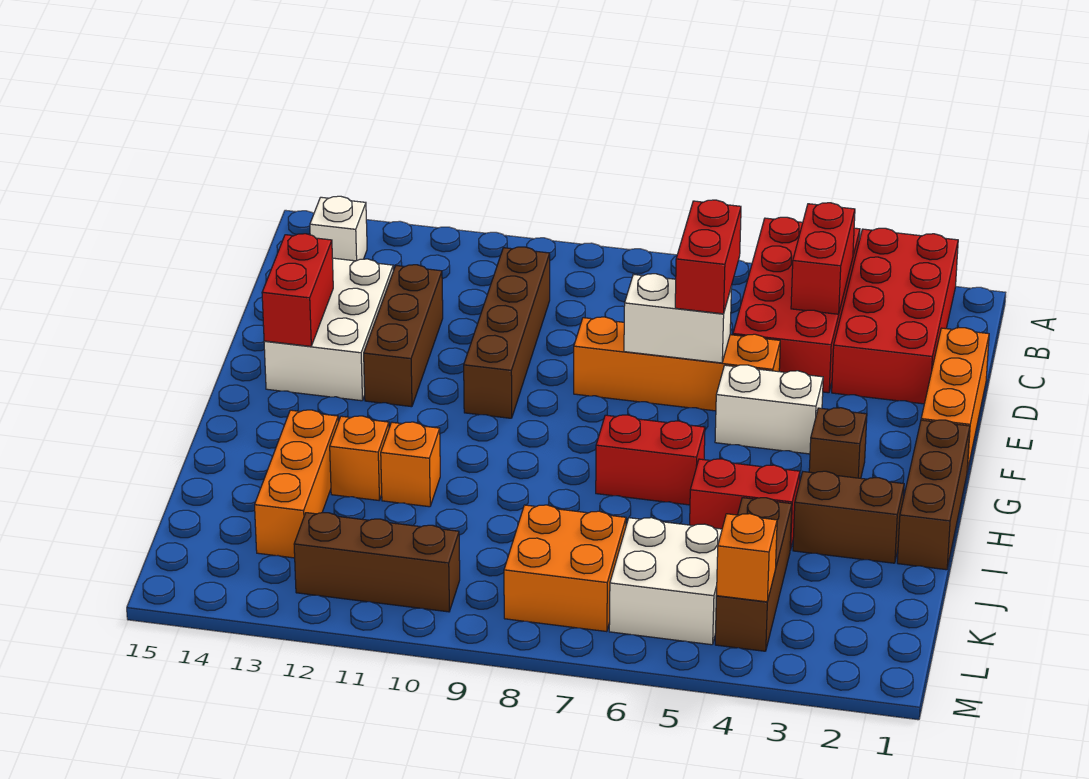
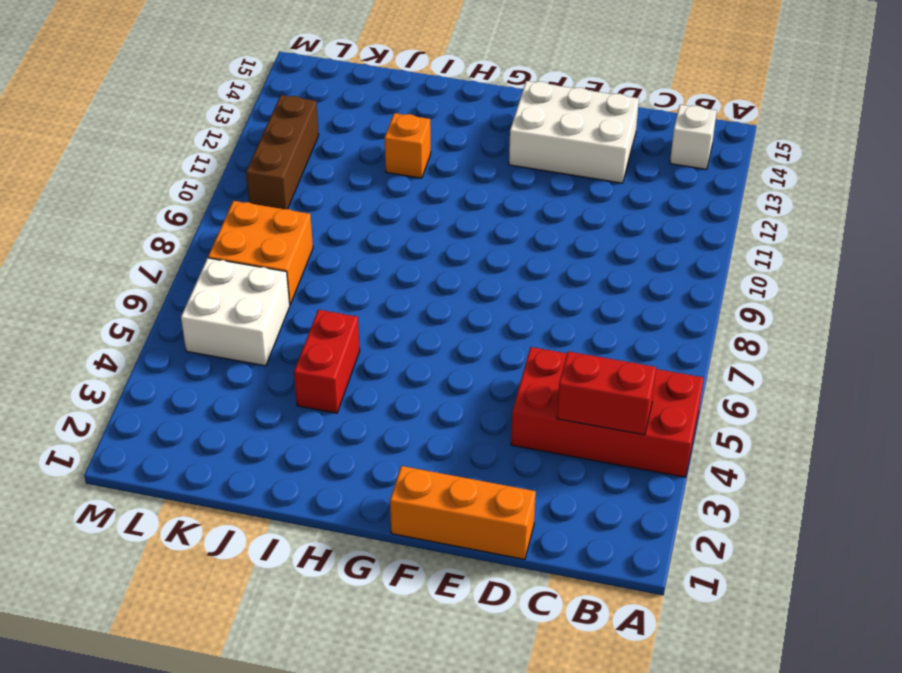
none -> red 2x4 brick [832,228,958,404]
none -> brown 1x4 brick [464,247,550,418]
none -> brown 1x3 brick [364,265,443,407]

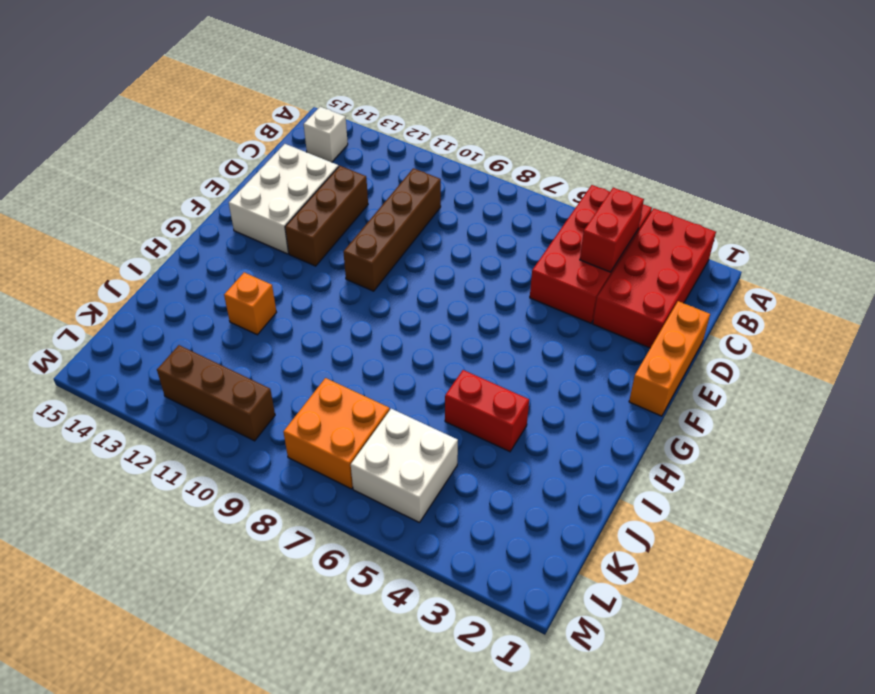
none -> orange 1x4 brick [574,317,780,411]
none -> white 1x2 brick [715,365,823,454]
none -> brown 1x3 brick [897,420,970,570]

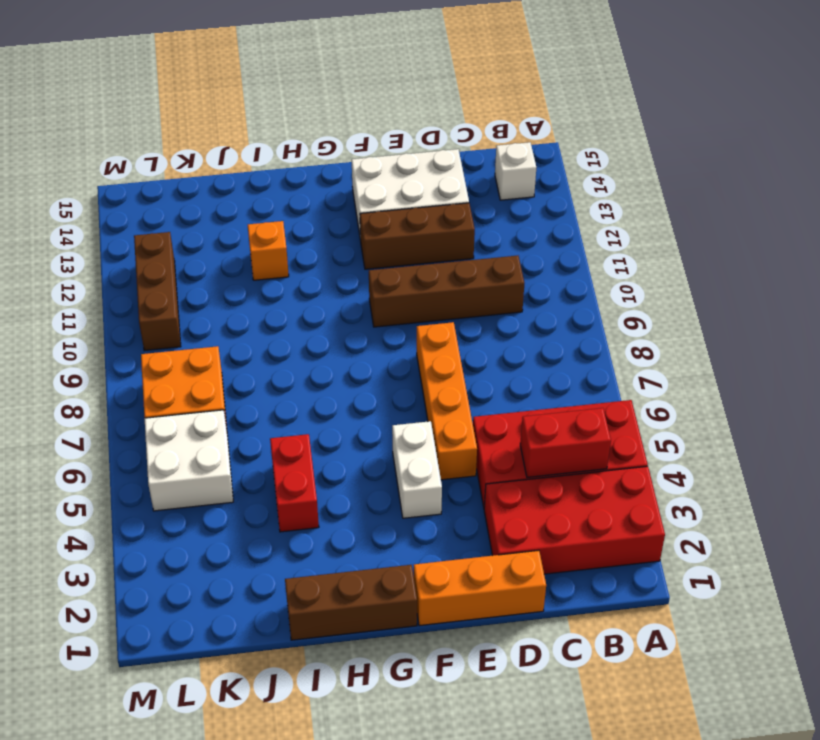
none -> brown 1x1 brick [809,408,867,478]
none -> red 1x2 brick [596,415,705,505]
none -> brown 1x2 brick [793,471,904,563]

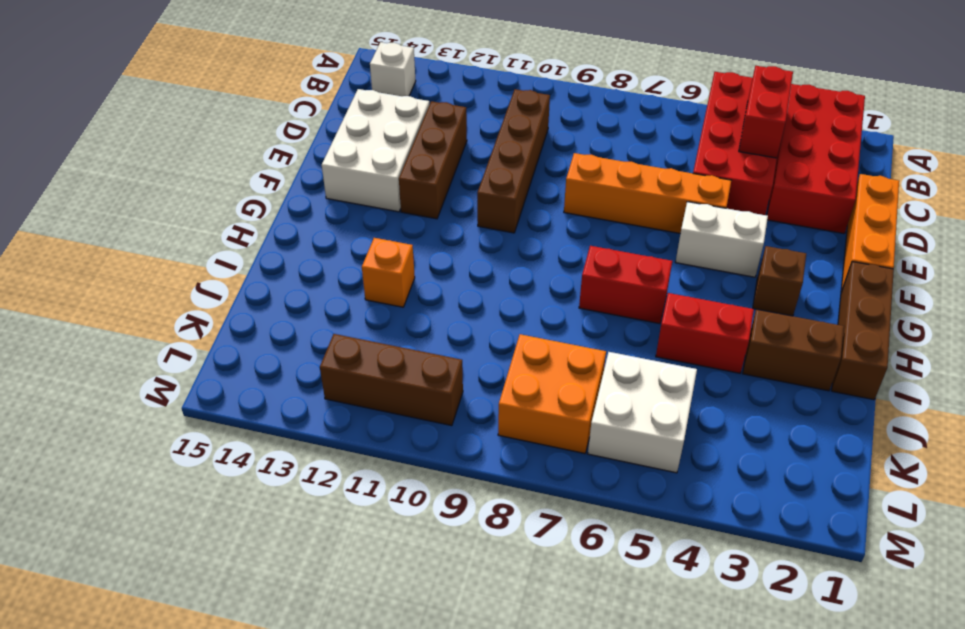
none -> orange 1x1 brick [381,422,440,507]
none -> orange 1x3 brick [255,410,338,558]
none -> brown 1x3 brick [715,498,792,651]

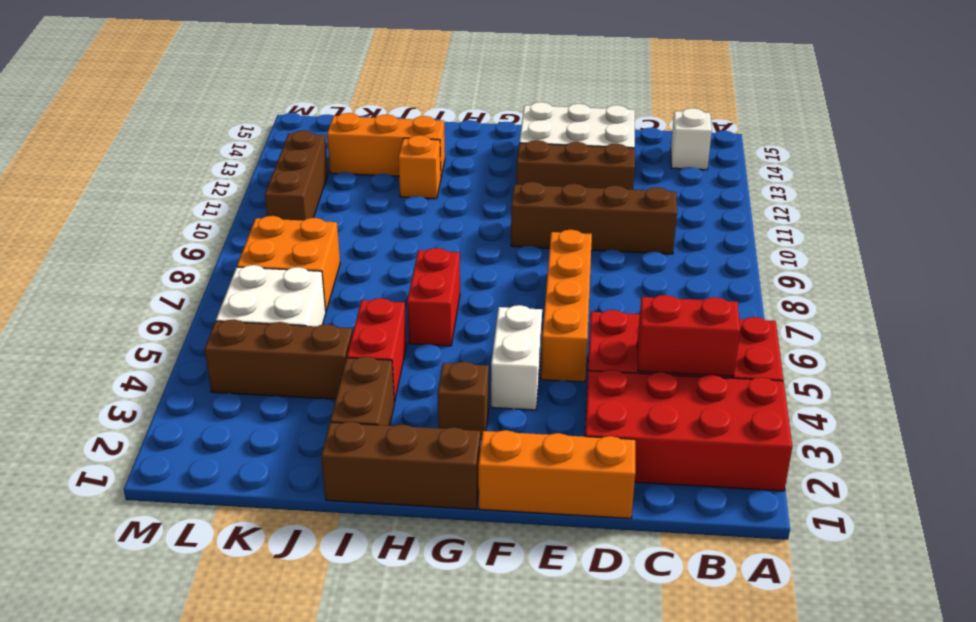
none -> orange 1x1 brick [381,422,440,507]
none -> white 1x2 brick [624,274,732,363]
none -> red 1x2 brick [262,234,333,346]

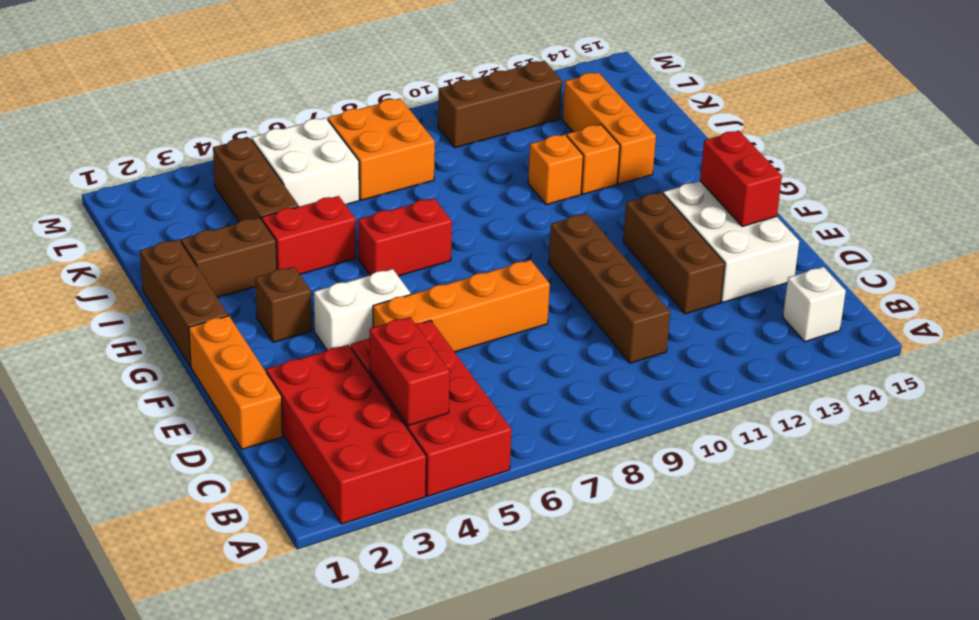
none -> white 1x2 brick [624,274,732,363]
none -> orange 1x1 brick [716,514,777,602]
none -> red 1x2 brick [675,200,741,314]

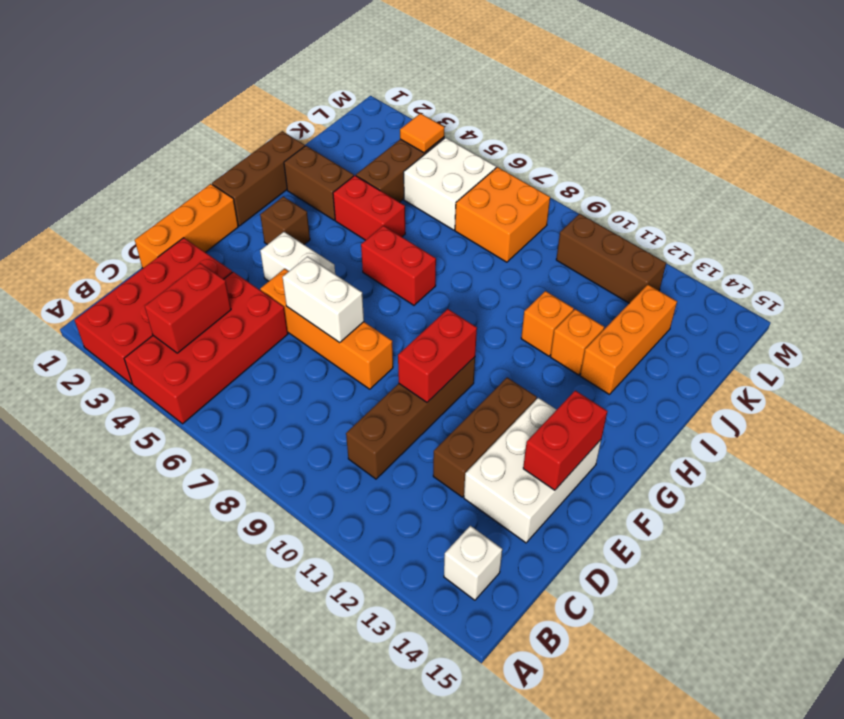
red 1x2 brick [398,309,477,402] -> red 1x2 brick moved to [675,200,741,314]
orange 1x1 tile [400,113,444,153] -> orange 1x1 brick [716,514,777,602]

